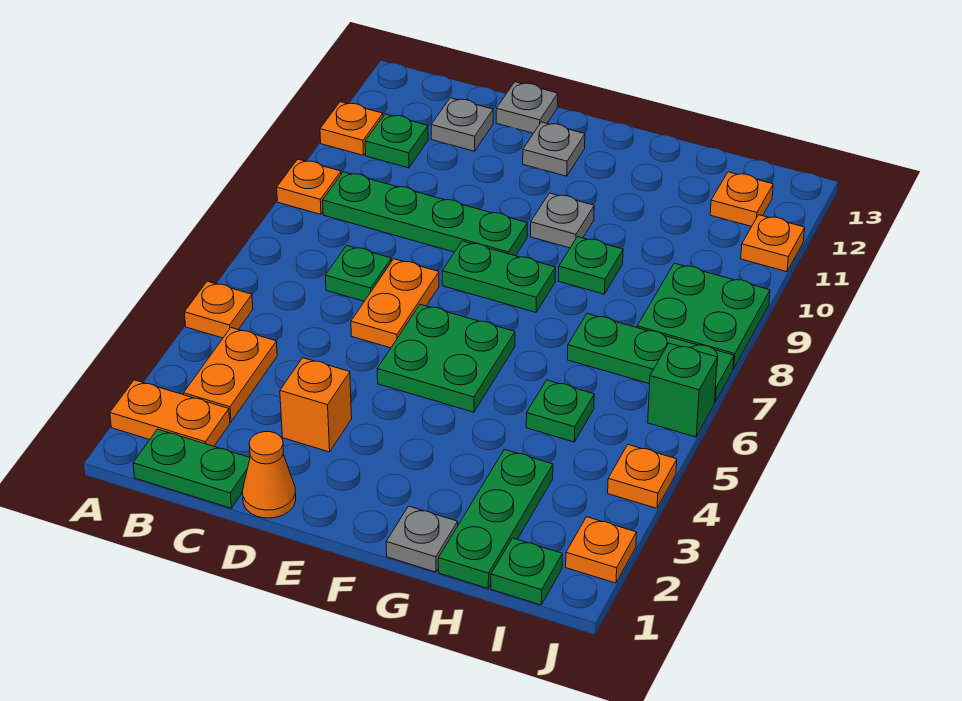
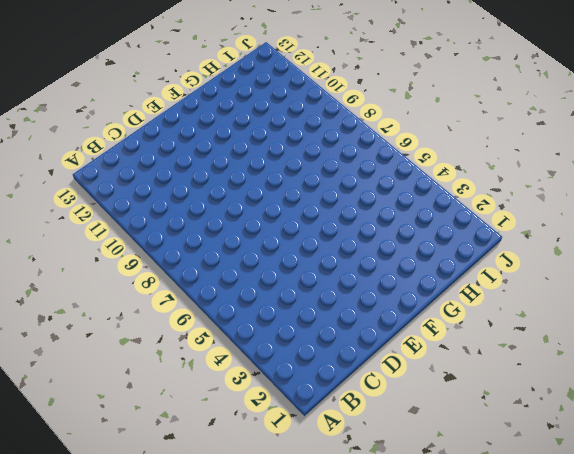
none -> orange 1x2 plate [110,380,230,446]
none -> orange 1x1 plate [184,281,253,338]
none -> orange 1x1 plate [277,159,341,214]
none -> orange 1x1 plate [320,102,383,155]

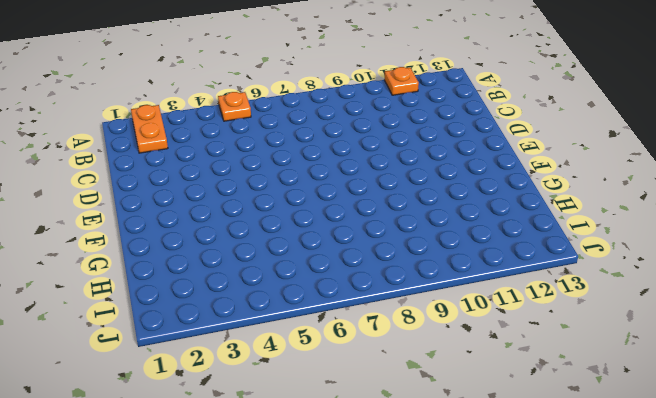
none -> orange 1x1 plate [277,159,341,214]
none -> green 1x2 plate [133,429,250,508]
none -> orange 1x2 plate [184,328,277,422]
none -> green 1x4 plate [323,172,527,256]

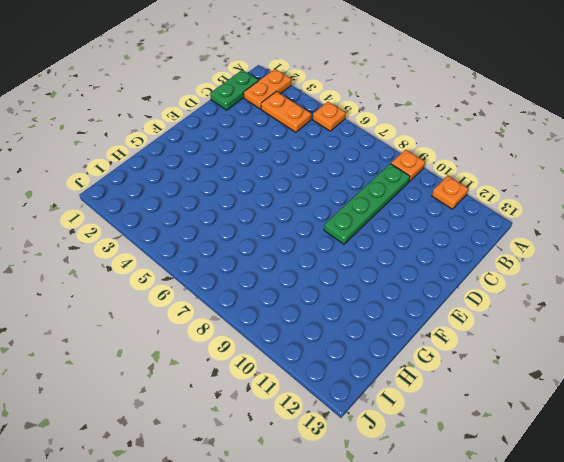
none -> green 1x1 plate [365,114,428,168]
none -> green 1x1 plate [325,245,391,301]
none -> grey 1x1 plate [431,98,493,151]
none -> orange 1x1 cone [243,432,296,518]

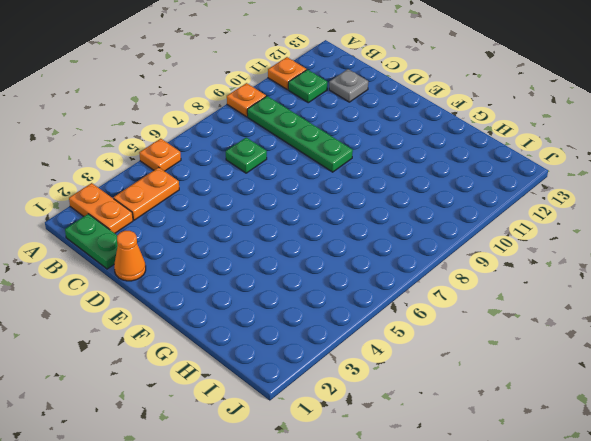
none -> orange 1x1 brick [280,358,352,452]
none -> orange 1x2 plate [351,259,439,348]
none -> grey 1x1 plate [496,82,558,133]
none -> green 2x2 plate [377,304,515,412]

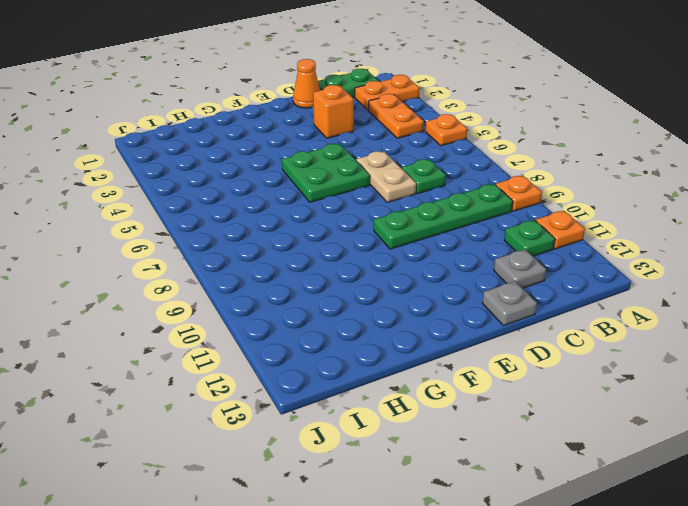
tan 1x2 plate [356,151,416,202] -> orange 1x2 plate [351,259,439,348]
none -> green 1x2 plate [442,241,556,312]
none -> grey 1x1 plate [523,122,585,176]
none -> grey 1x1 plate [530,193,594,248]
none -> grey 1x1 plate [386,506,458,572]

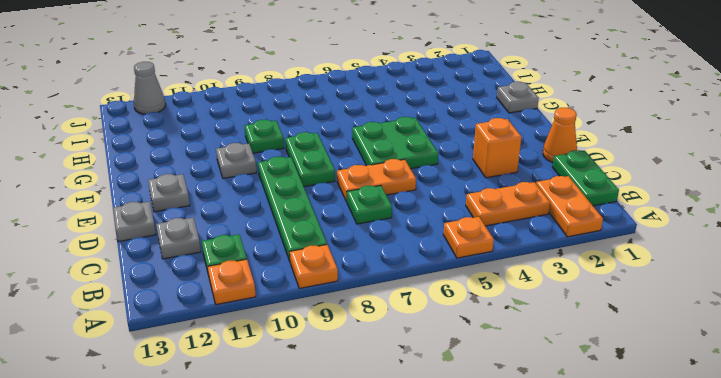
grey 1x1 cone [134,62,166,114] -> none
none -> green 1x3 plate [438,449,553,588]
none -> green 1x1 plate [526,380,594,442]
none -> green 1x3 plate [567,314,734,402]
none -> green 1x1 plate [491,538,562,605]

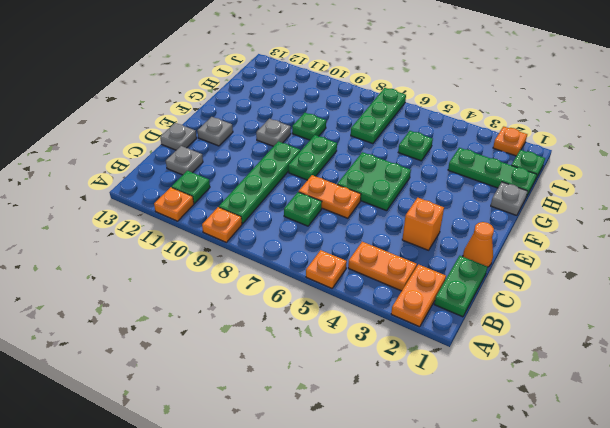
none -> green 2x2 plate [637,263,770,369]
none -> orange 1x1 plate [710,172,773,227]
none -> orange 1x1 plate [608,445,677,508]
none -> green 1x1 brick [648,343,717,437]

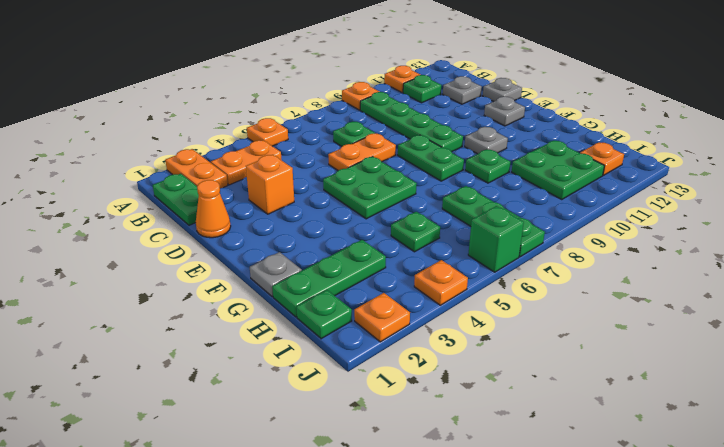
green 2x2 plate [512,141,604,200] -> green 2x2 plate moved to [637,263,770,369]
none -> orange 1x1 plate [741,215,805,272]

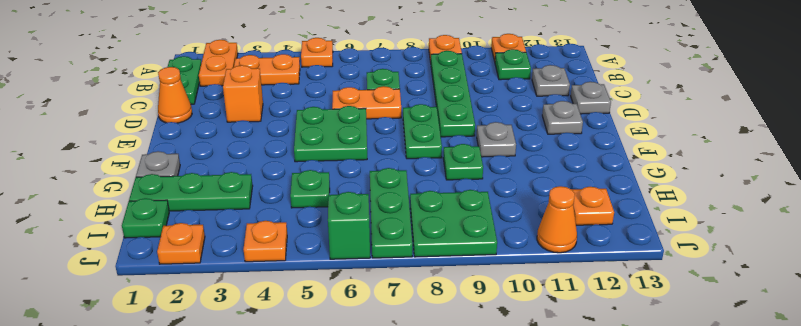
orange 1x1 cone [537,186,577,253] -> orange 1x1 plate [741,215,805,272]

